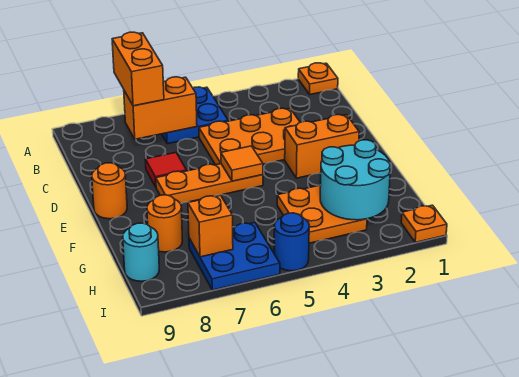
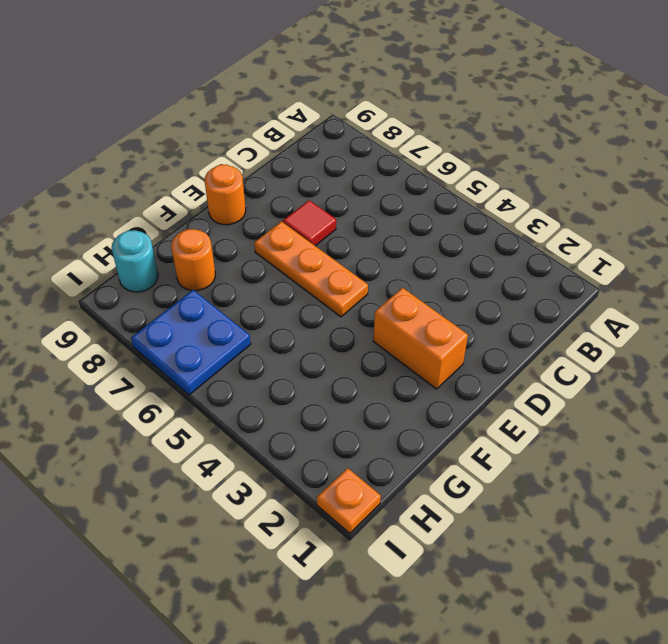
none -> orange 1x1 plate [298,63,338,94]
none -> blue 2x2 plate [162,87,228,144]
none -> orange 2x3 plate [199,108,300,165]

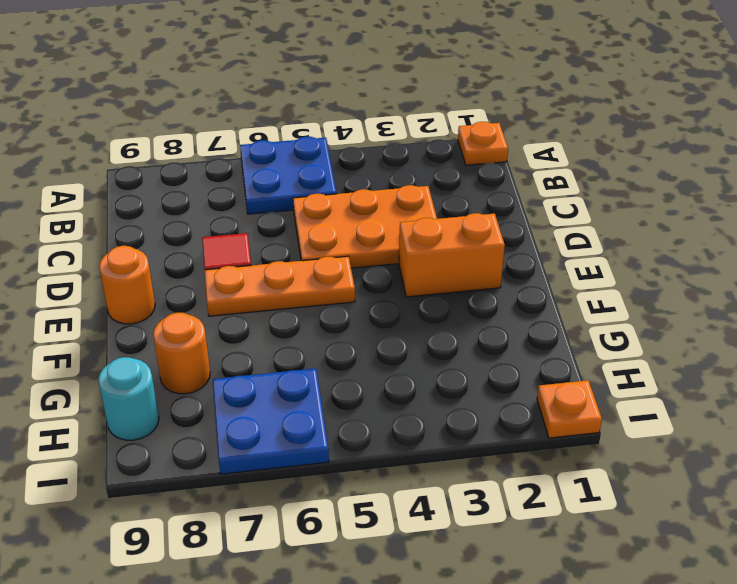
none -> orange 2x2 plate [277,185,367,243]
none -> blue 1x1 round brick [274,213,309,271]
none -> orange 1x2 brick [124,77,197,139]

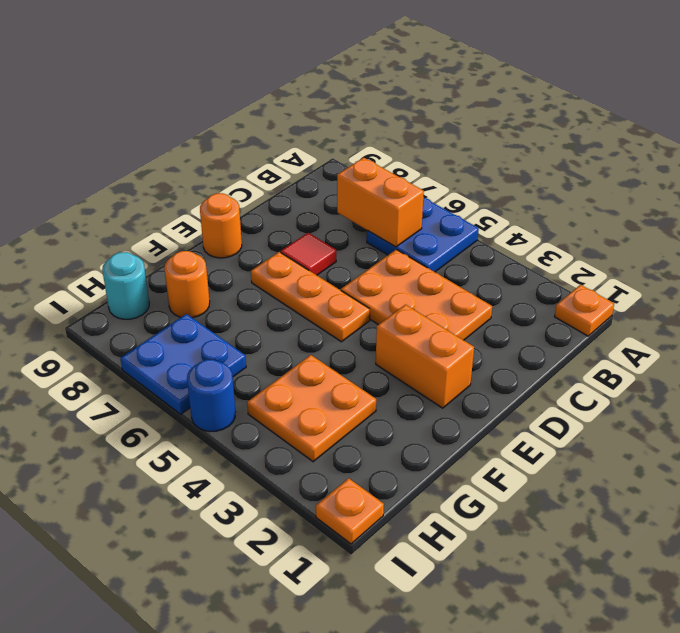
none -> orange 1x1 tile [221,146,263,181]
none -> cyan 2x2 round brick [320,140,390,220]
none -> orange 1x1 brick [188,195,233,257]

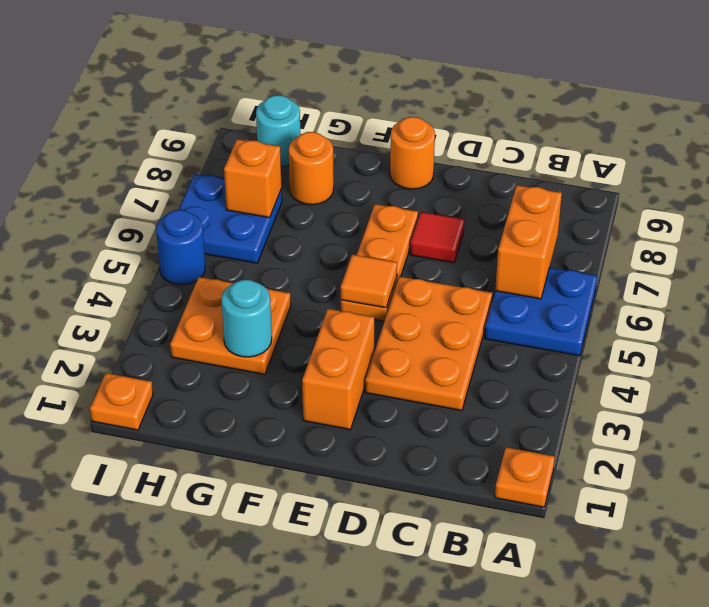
cyan 1x1 round brick [221,280,272,357] -> cyan 2x2 round brick [320,140,390,220]
none -> orange 1x2 brick [112,32,164,106]

